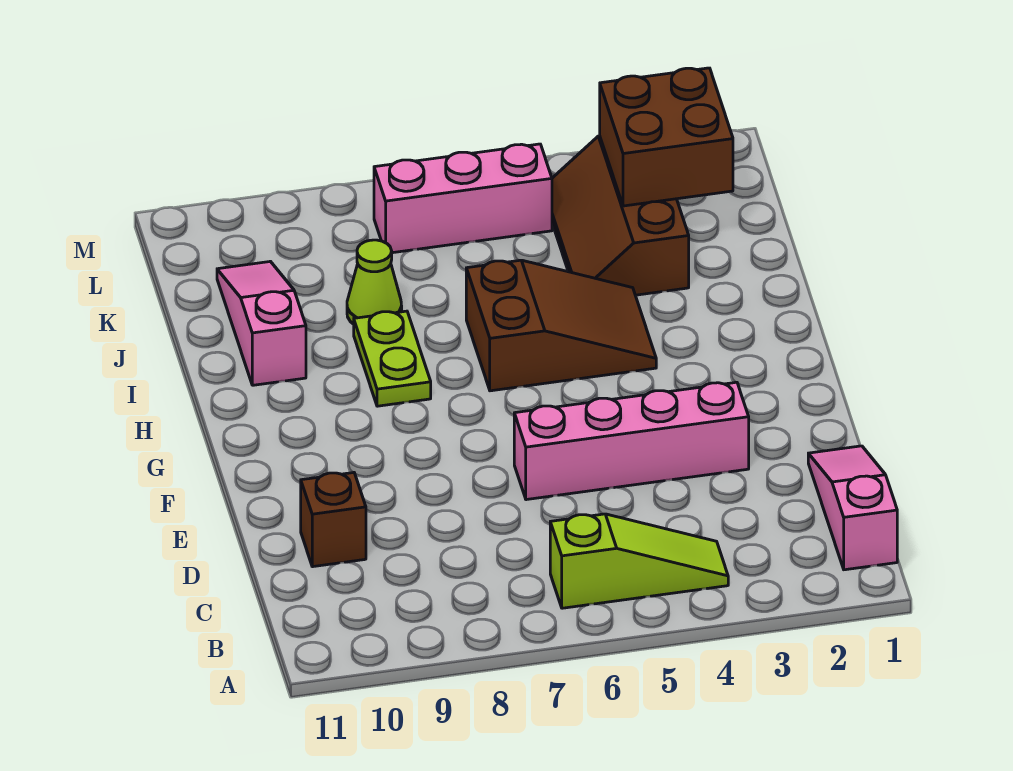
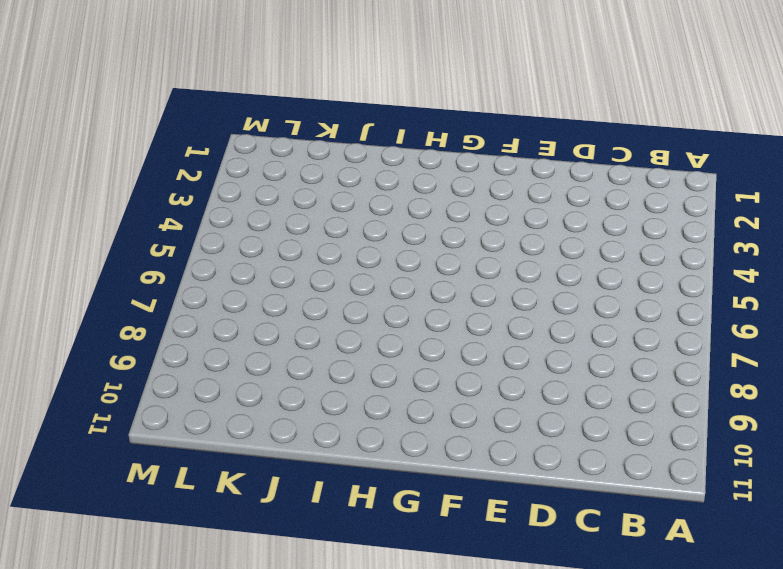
none -> pink 1x3 slope [808,446,897,570]
none -> lime 1x3 slope [550,514,728,608]

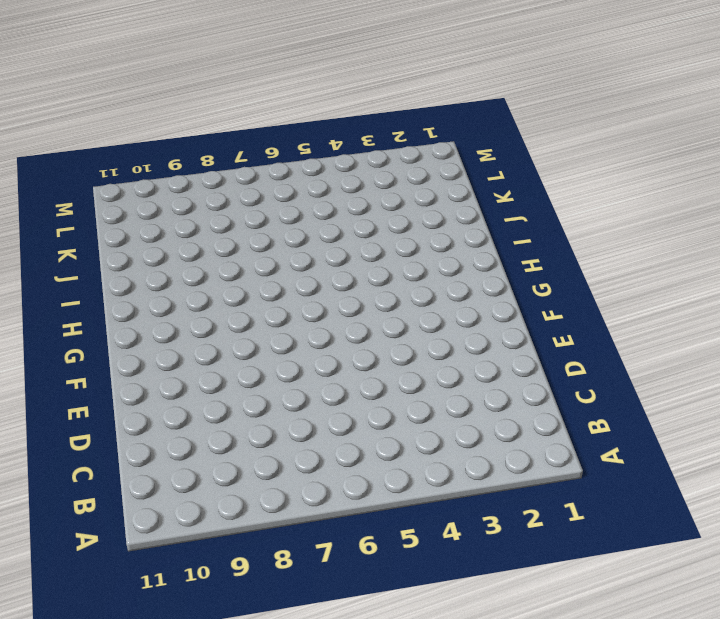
none -> pink 1x3 slope [808,446,897,570]
none -> lime 1x3 slope [550,514,728,608]

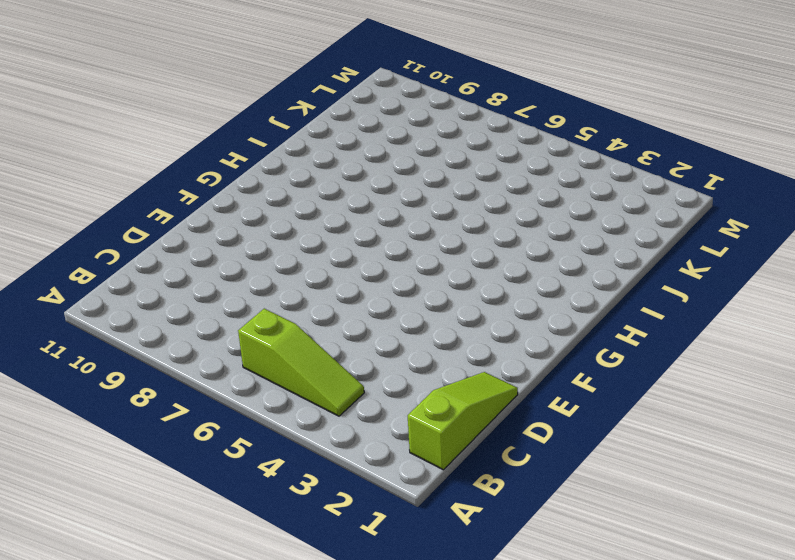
lime 1x3 slope [408,372,518,470] -> pink 1x3 slope [808,446,897,570]
none -> brown 1x1 brick [301,473,366,567]
none -> pink 1x4 brick [514,382,749,500]

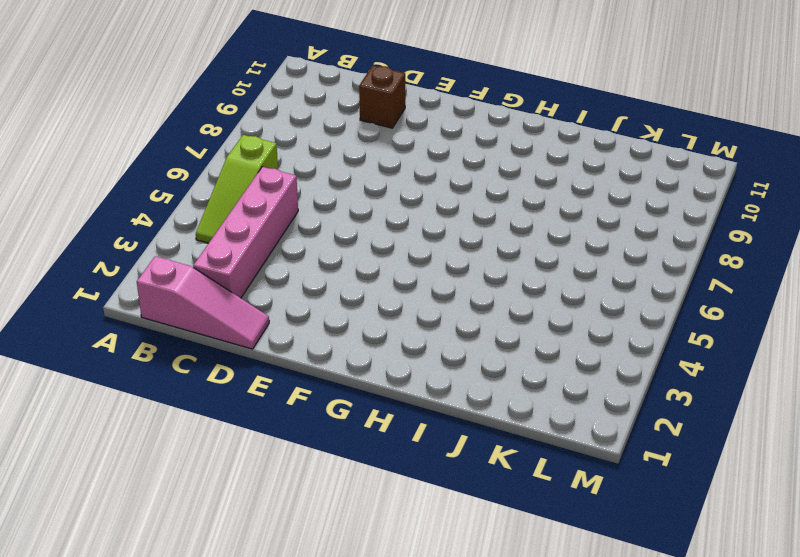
pink 1x4 brick [193,167,298,298] -> pink 1x4 brick moved to [514,382,749,500]
none -> brown 2x3 slope [466,260,656,391]
none -> lime 1x2 plate [354,311,431,406]

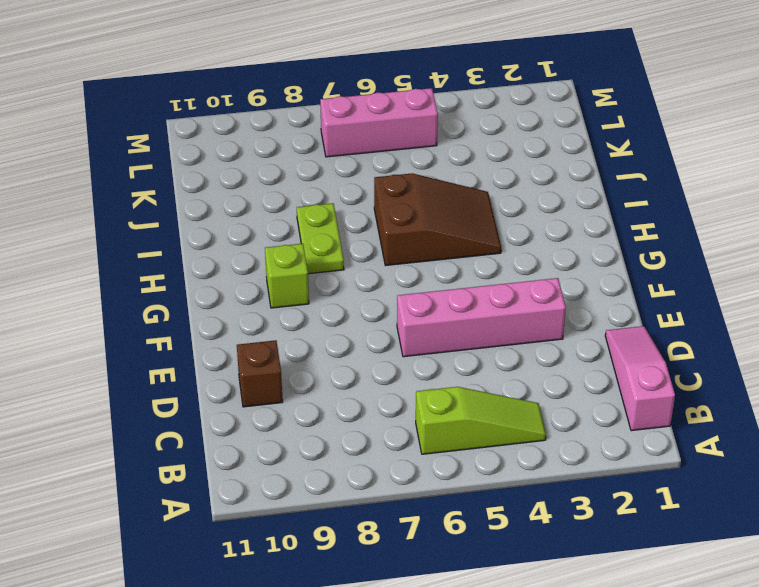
lime 1x1 brick [265,244,309,308] -> none
none -> pink 1x3 slope [217,261,306,385]
none -> brown 2x3 slope [552,136,689,295]

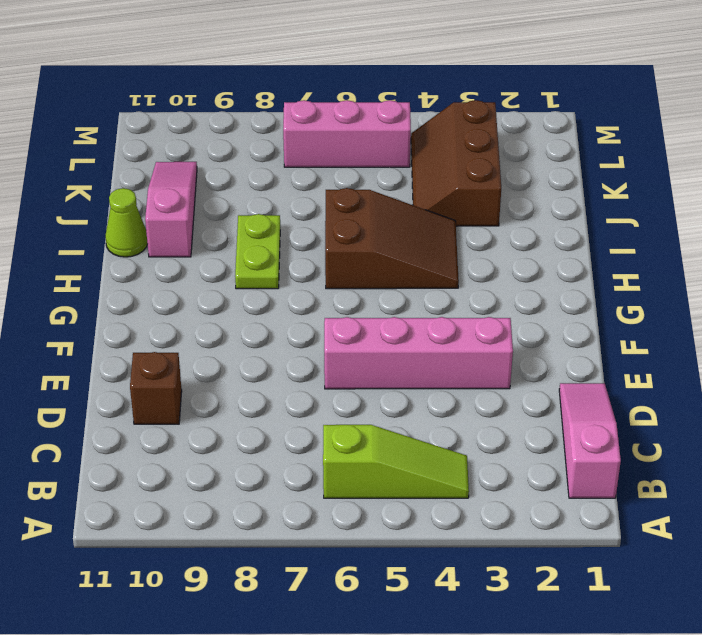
lime 1x1 cone [105,188,148,257] -> lime 1x1 cone moved to [347,240,402,324]
none -> brown 2x2 brick [600,68,733,206]

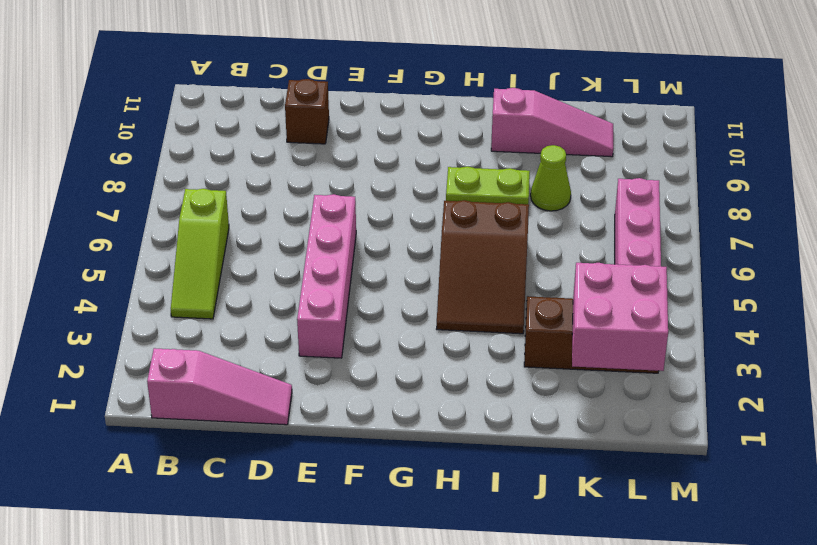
pink 2x2 brick [572,263,668,371] -> brown 2x2 brick [600,68,733,206]

